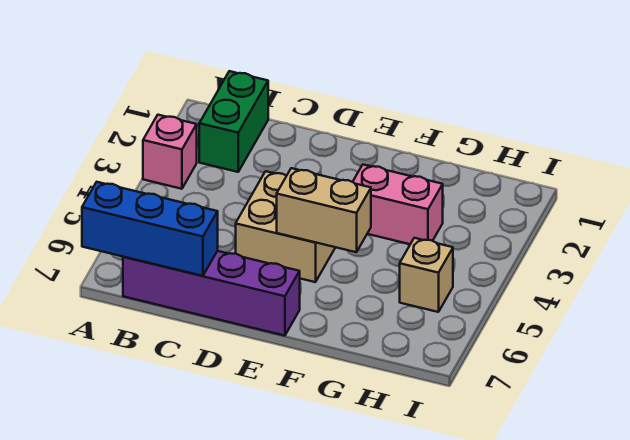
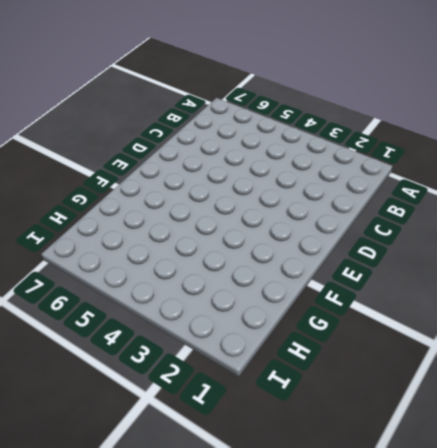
none -> pink 1x1 brick [143,115,197,189]
none -> green 1x2 brick [199,71,268,172]

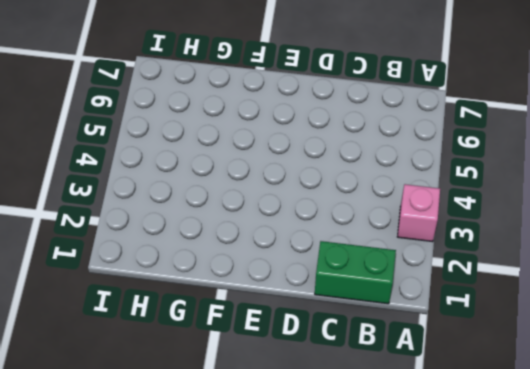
green 1x2 brick [315,241,396,304] -> green 1x2 brick turned to [199,71,268,172]
none -> purple 1x4 brick [123,251,300,336]
none -> tan 2x2 brick [236,171,335,282]

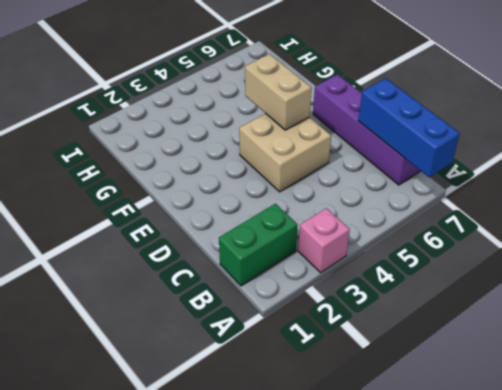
none -> pink 1x2 brick [353,165,443,244]
none -> tan 1x1 brick [400,238,453,312]

